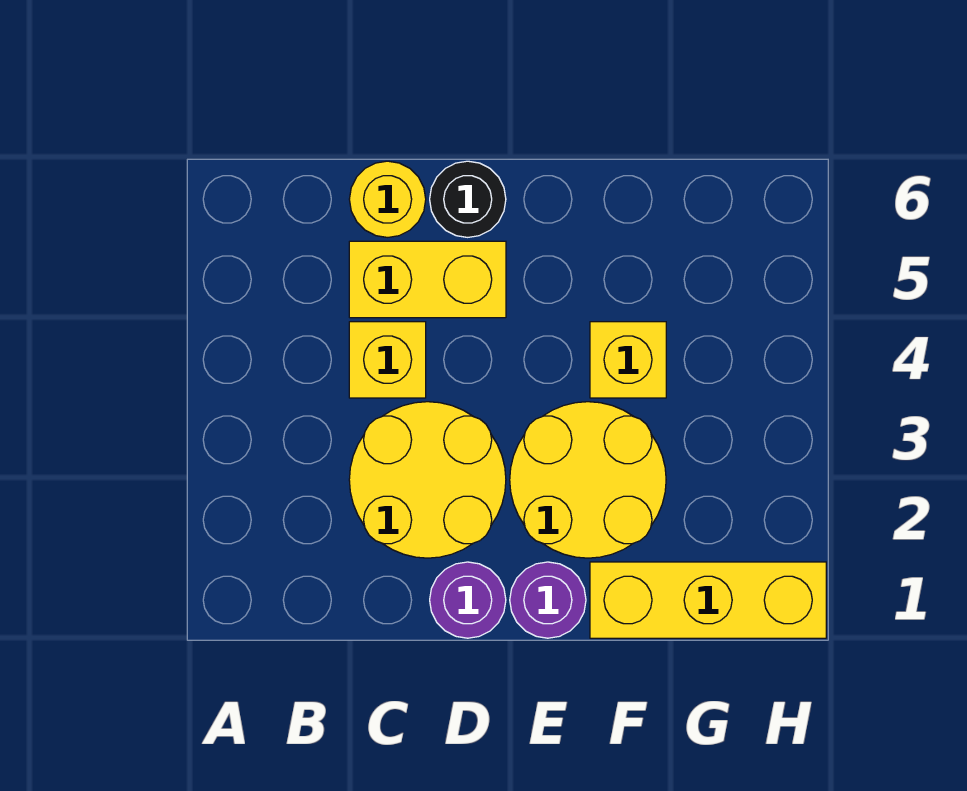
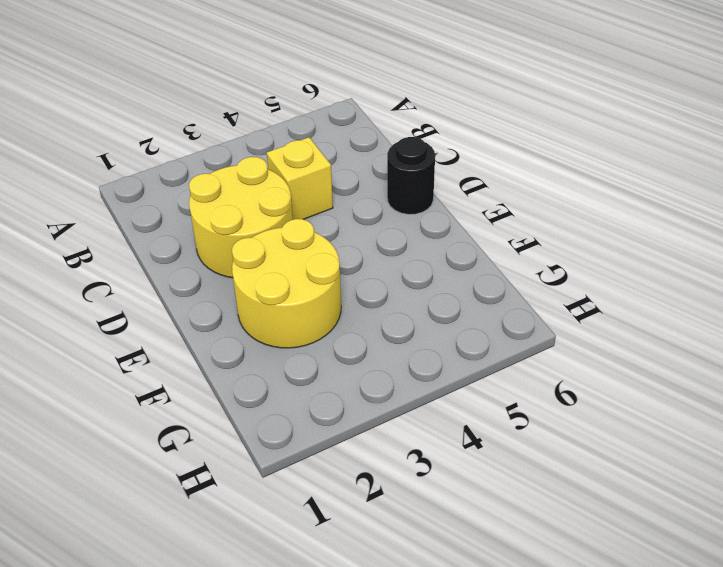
none -> yellow 1x2 brick [349,241,506,318]
none -> yellow 1x1 round brick [349,161,426,237]

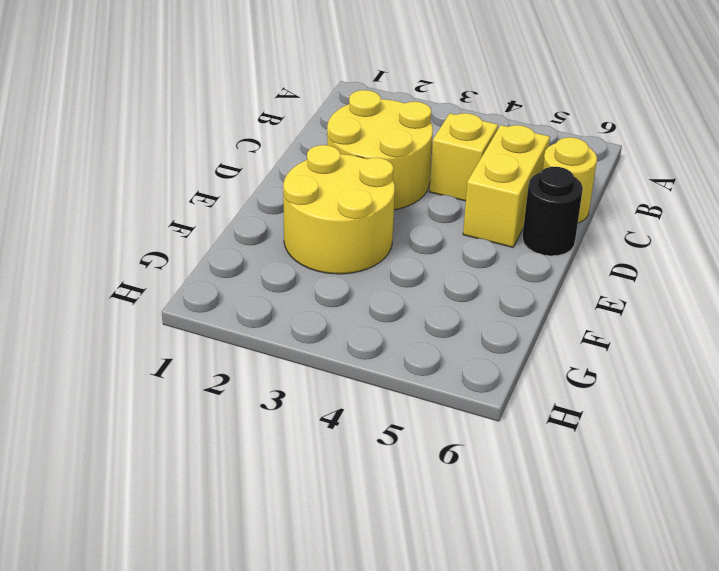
none -> purple 1x1 round brick [430,562,506,638]
none -> purple 1x1 round brick [510,562,586,638]

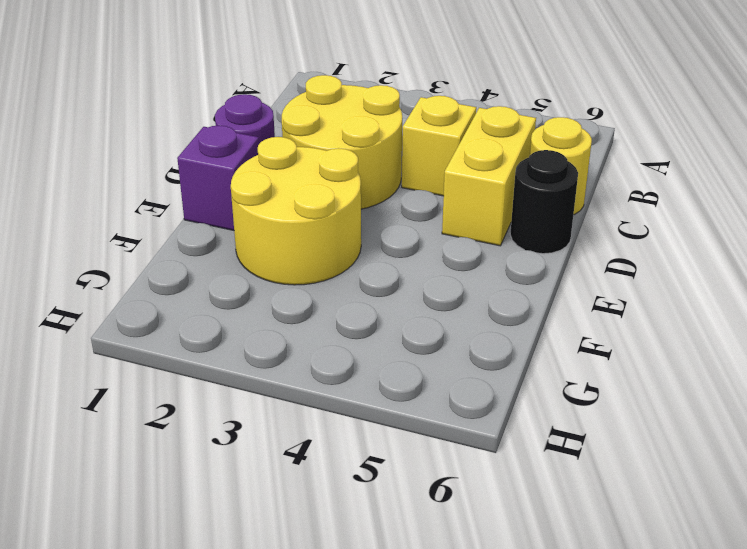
purple 1x1 brick [177,125,259,230] -> purple 1x1 round brick [510,562,586,638]
none -> yellow 1x3 brick [590,562,826,638]
none -> yellow 1x1 brick [590,322,666,398]

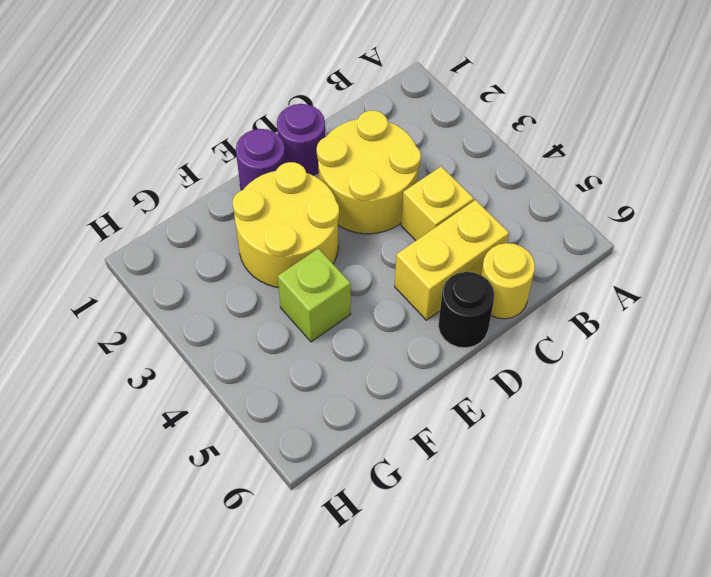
lime 1x1 brick [278,249,351,342] -> yellow 1x1 brick [590,322,666,398]
none -> yellow 1x3 brick [590,562,826,638]

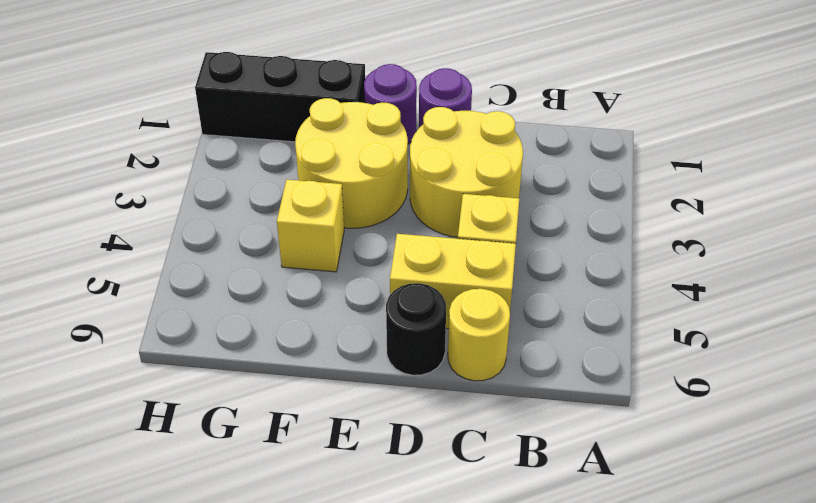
black 1x3 brick [195,52,365,142] -> yellow 1x3 brick [590,562,826,638]

